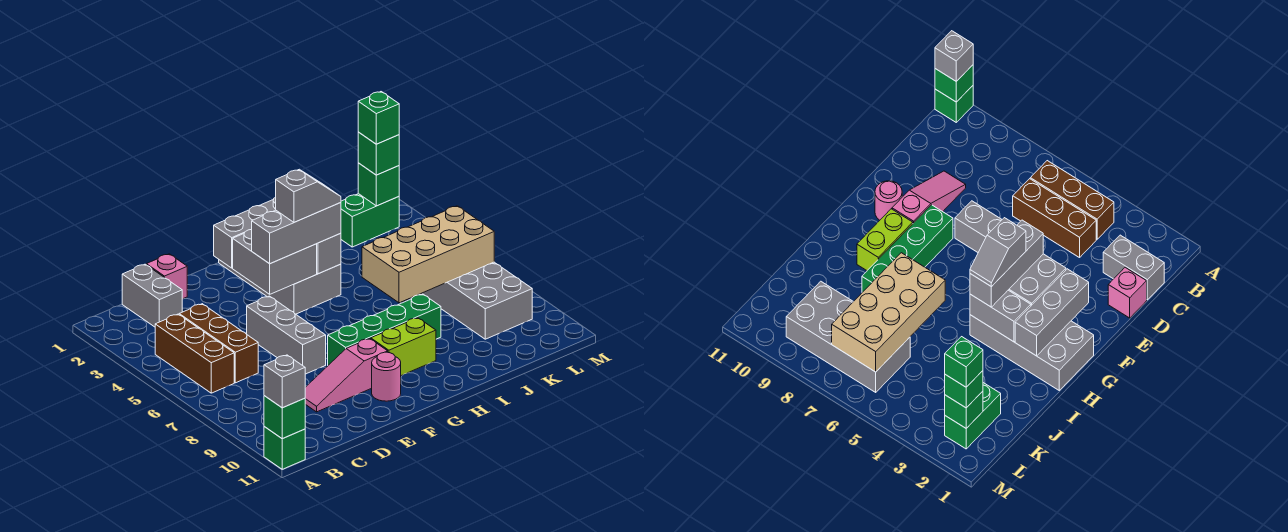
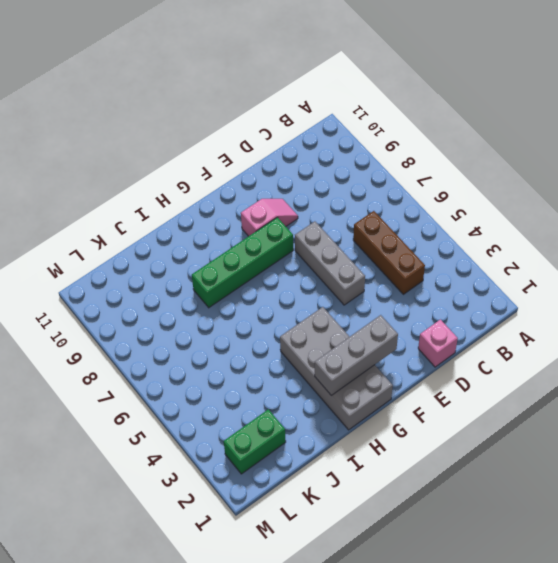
pink 1x2 slope [241,199,298,236] -> pink 1x3 slope [305,339,388,412]
none -> green 1x1 brick [264,427,305,469]
none -> brown 1x3 brick [155,314,234,393]
none -> grey 1x2 brick [122,264,182,327]

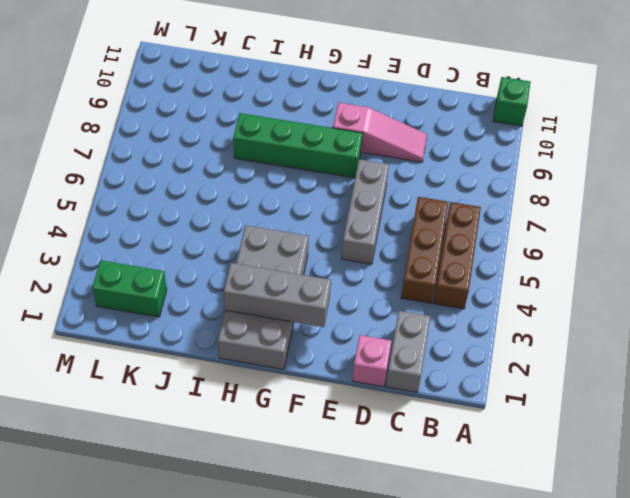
none -> pink 1x1 round brick [372,352,401,401]
none -> lime 1x2 brick [371,318,436,376]
none -> grey 2x4 brick [420,262,532,339]

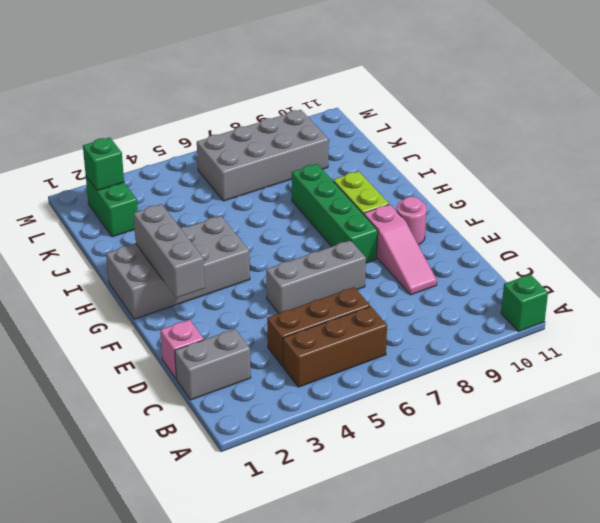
none -> green 1x1 brick [264,396,305,439]
none -> grey 2x2 brick [233,229,317,294]
none -> grey 1x2 brick [317,233,341,274]

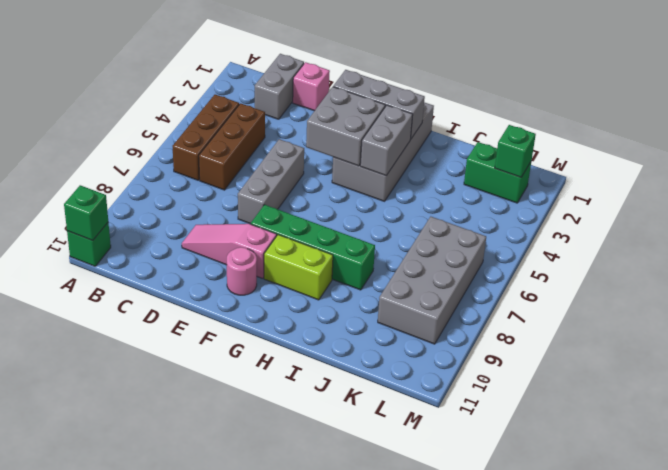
none -> tan 2x4 brick [362,206,494,303]
none -> grey 1x1 brick [264,355,305,408]
none -> grey 1x3 brick [252,203,341,264]

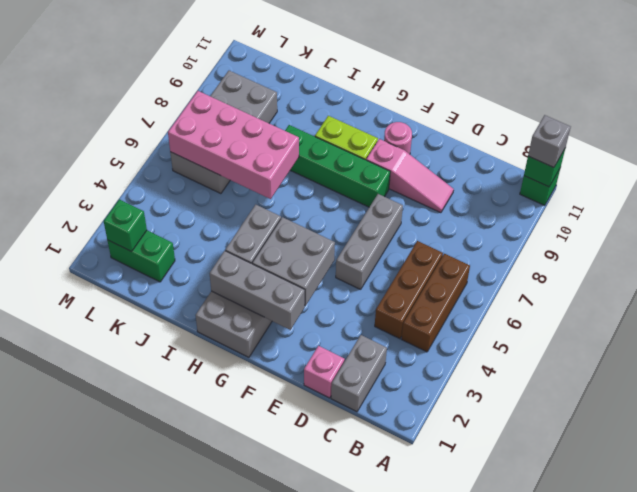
pink 2x4 brick [168,91,299,199] -> tan 2x4 brick [362,206,494,303]
none -> grey 1x3 brick [252,203,341,264]
none -> green 1x1 brick [358,132,399,175]
none -> grey 1x2 slope [276,169,341,222]

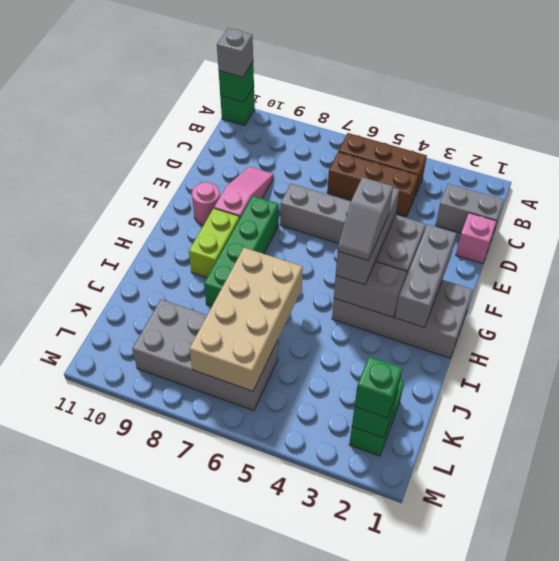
none -> green 1x1 brick [358,92,399,144]

